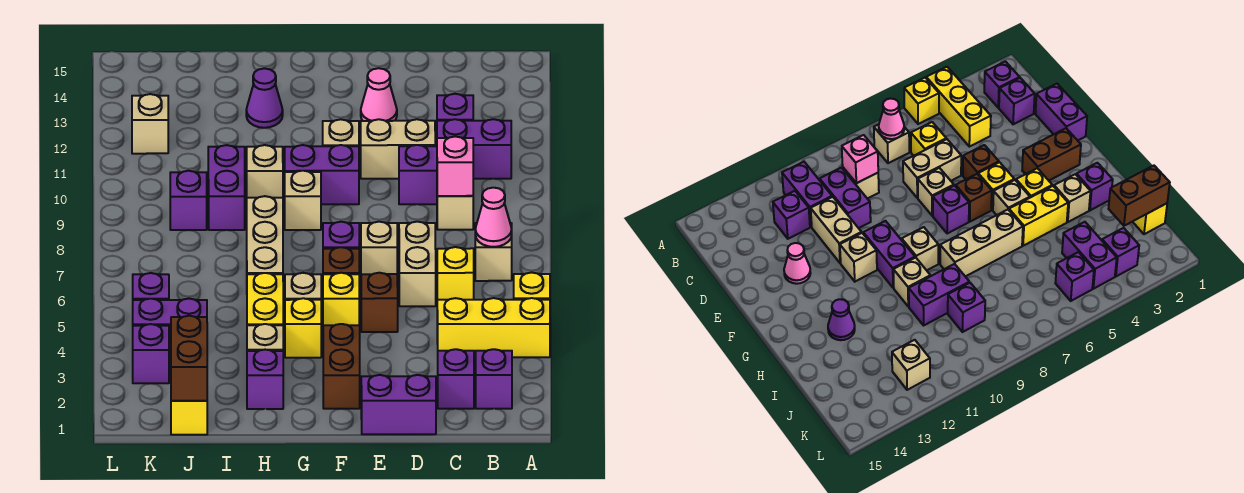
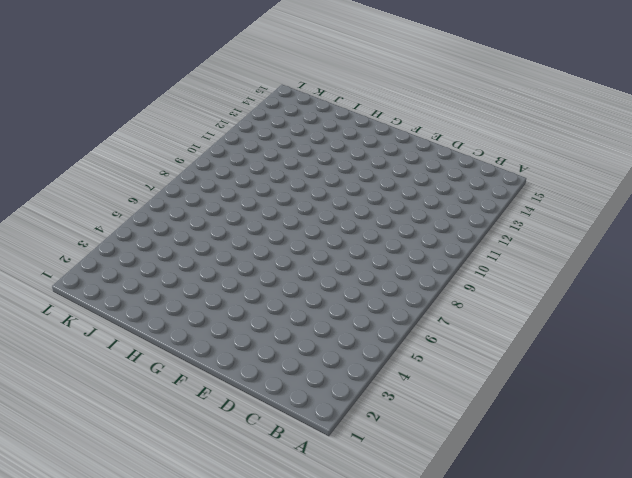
none -> yellow 1x3 brick [437,298,550,358]
none -> yellow 1x1 brick [514,273,550,300]
none -> purple 1x1 brick [476,349,512,409]
none -> tan 1x1 brick [475,223,512,281]

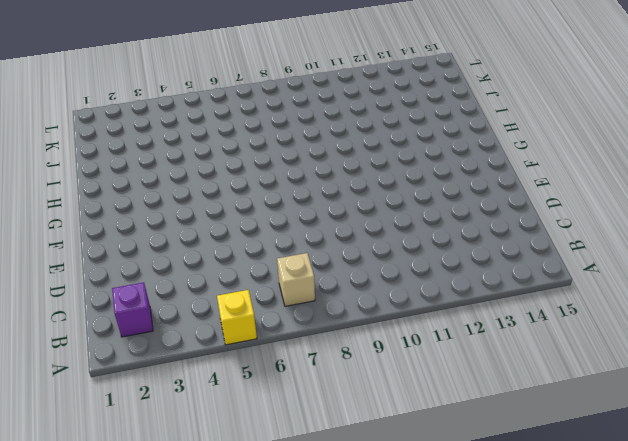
none -> yellow 1x3 brick [437,298,550,358]
none -> purple 1x2 brick [437,119,511,179]
none -> purple 1x1 brick [438,349,474,409]
none -> yellow 1x1 brick [437,247,474,300]

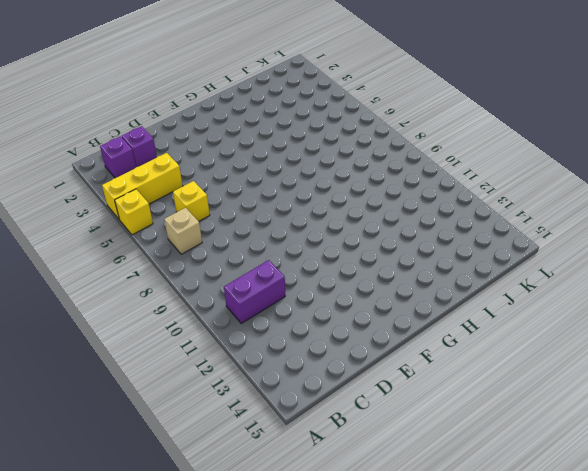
none -> tan 1x1 brick [437,196,473,230]
none -> purple 1x2 brick [399,145,437,204]
none -> purple 1x1 brick [437,94,473,121]
none -> purple 1x2 brick [361,375,436,434]

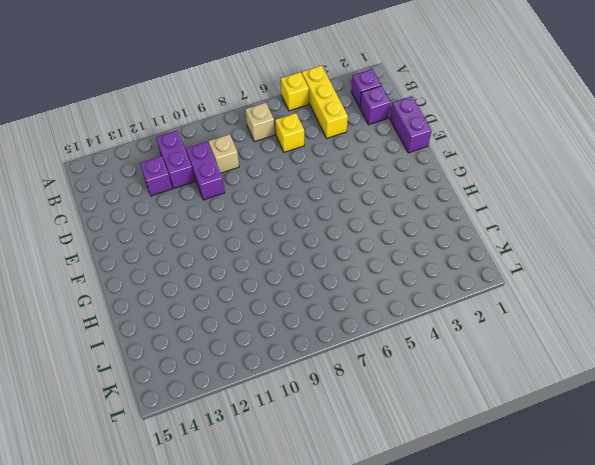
none -> tan 1x2 brick [399,222,436,306]
none -> tan 1x2 brick [361,119,435,179]
none -> brown 1x1 brick [361,273,398,332]
none -> tan 1x1 brick [361,222,397,275]

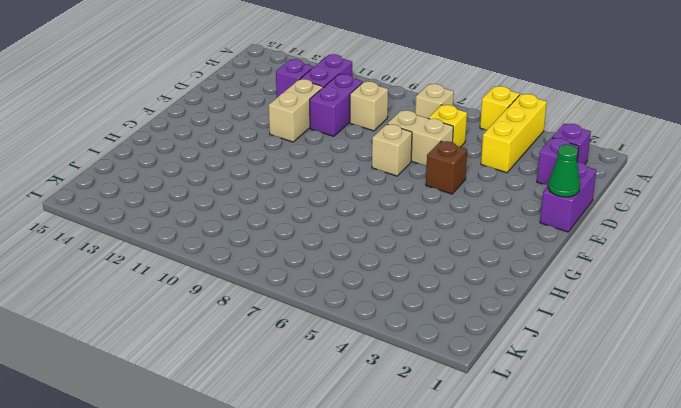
green 1x1 cone [548,145,580,197] -> none
none -> pink 1x1 cone [361,68,397,121]
none -> brown 1x2 brick [323,324,360,409]
none -> yellow 1x1 brick [323,273,359,326]
none -> brown 1x1 brick [323,247,359,274]

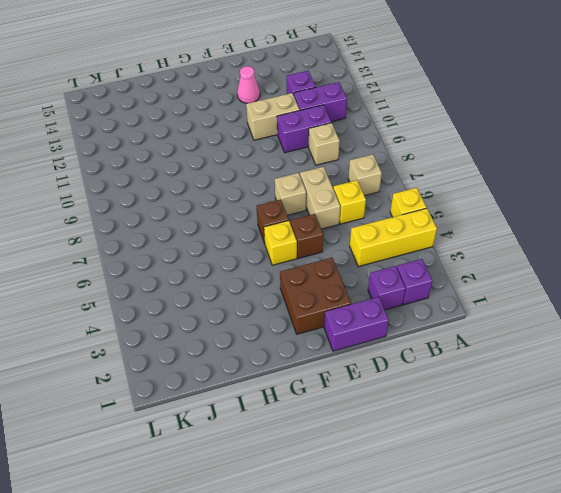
brown 2x2 brick [280,257,351,334] -> brown 1x2 brick [323,324,360,409]
none -> purple 1x1 brick [323,222,359,249]
none -> purple 1x2 brick [285,145,359,204]
none -> tan 1x1 brick [323,119,359,146]
none -> yellow 1x1 brick [285,298,321,358]

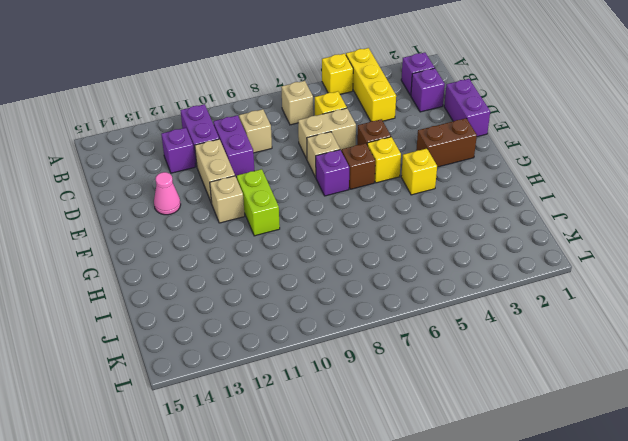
lime 1x2 brick [237,169,280,236] -> purple 1x2 brick [285,145,359,204]
none -> tan 1x1 brick [285,273,321,300]
none -> tan 1x1 brick [285,171,321,230]
none -> purple 1x1 brick [247,350,283,409]
none -> tan 1x1 brick [247,324,283,351]

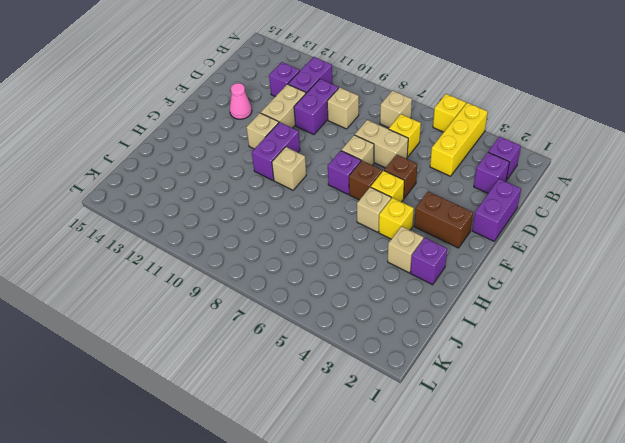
none -> yellow 1x2 brick [247,273,283,325]
none -> tan 1x3 brick [247,196,283,274]
none -> tan 1x1 brick [247,145,283,198]
none -> purple 1x1 cone [246,68,283,128]

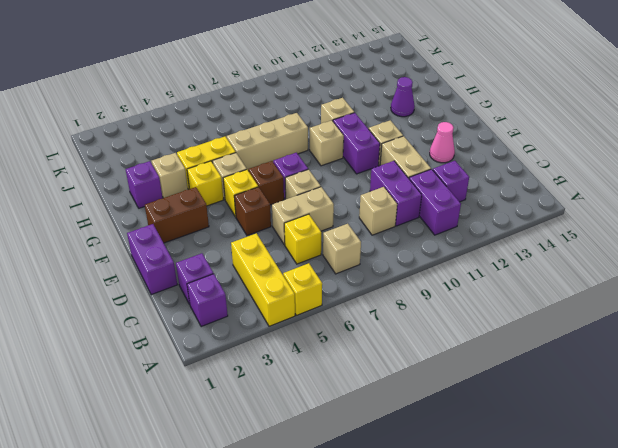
none -> purple 1x2 brick [208,145,245,230]
none -> yellow 1x1 brick [171,401,207,435]
none -> purple 1x2 brick [133,299,207,358]
none -> purple 1x1 brick [170,171,207,230]

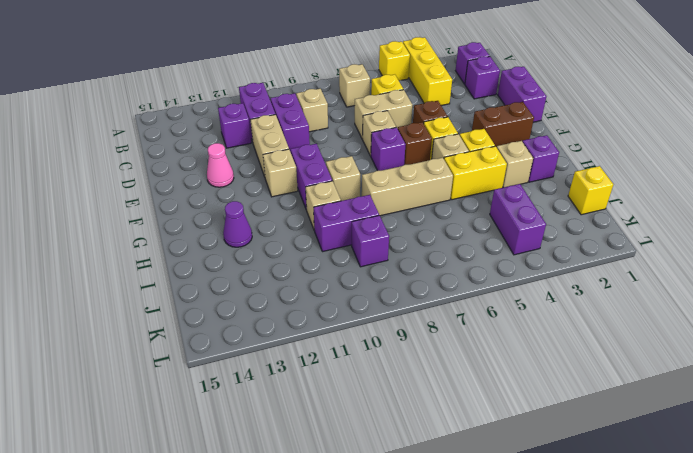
none -> purple 1x1 brick [133,324,169,383]
none -> purple 1x1 brick [133,273,169,300]
none -> tan 1x1 brick [132,94,168,154]
none -> pink 1x1 cone [475,188,512,247]

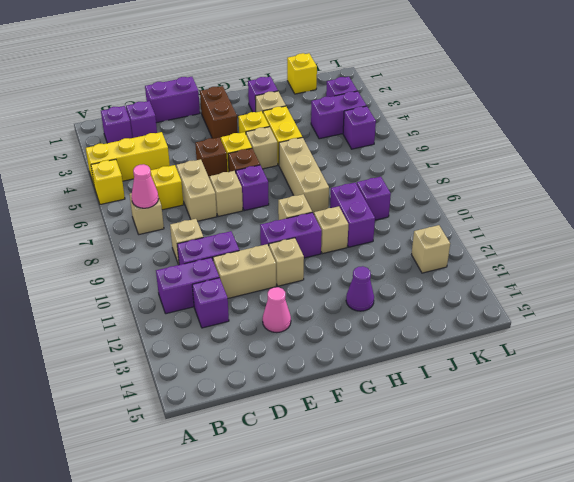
none -> pink 1x1 brick [437,136,473,196]
none -> brown 1x2 brick [171,316,207,401]

